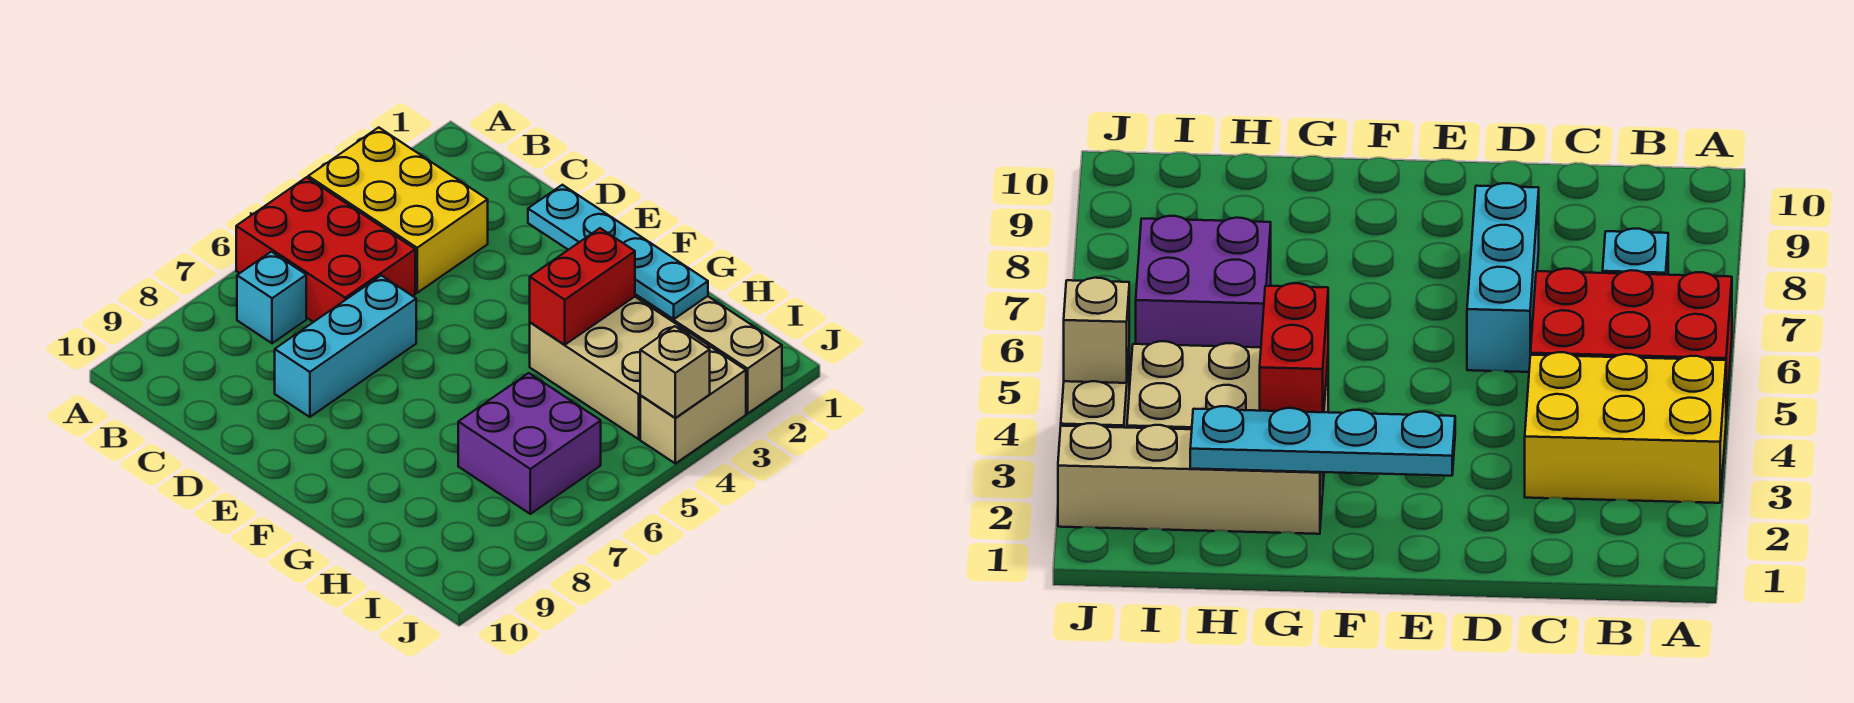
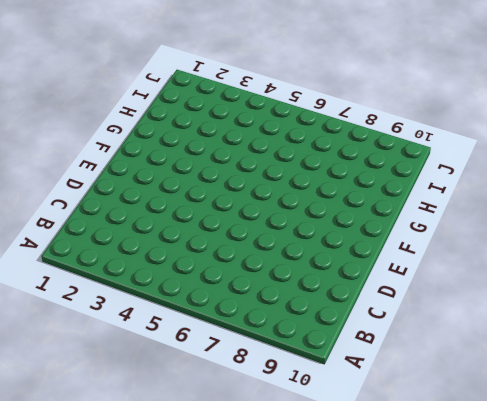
none -> yellow 2x3 brick [308,127,488,293]
none -> red 2x3 brick [236,177,415,322]

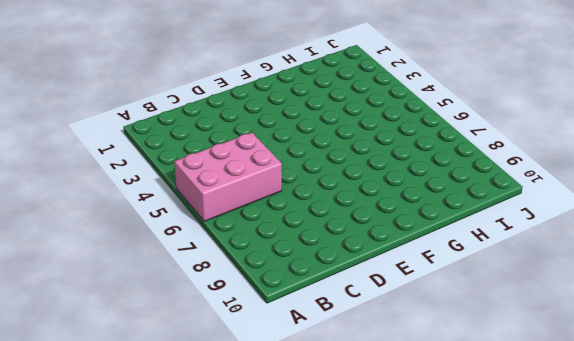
pink 2x3 brick [174,133,282,221] -> red 2x3 brick [236,177,415,322]
none -> yellow 2x3 brick [308,127,488,293]
none -> cyan 1x1 brick [237,252,306,343]

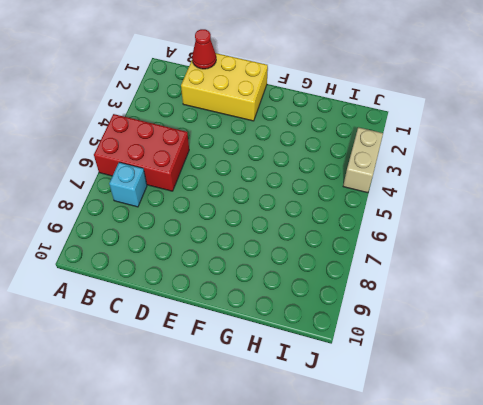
yellow 2x3 brick [181,53,268,121] -> yellow 2x3 brick moved to [308,127,488,293]
red 1x1 cone [192,29,216,69] -> none
none -> cyan 1x3 brick [275,275,416,417]
none -> tan 1x4 brick [635,294,782,414]

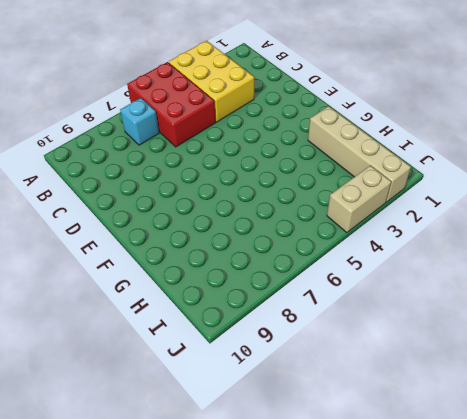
none -> cyan 1x3 brick [275,275,416,417]
none -> tan 2x3 brick [530,297,709,439]

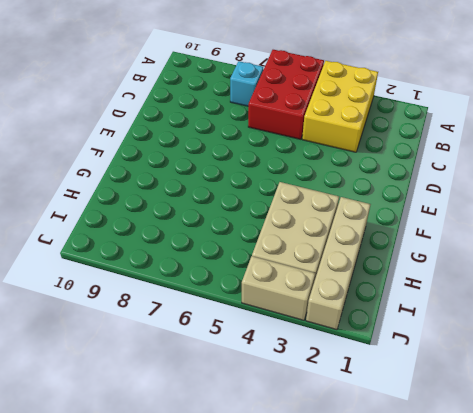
none -> cyan 1x3 brick [275,275,416,417]
none -> purple 2x2 brick [458,373,601,514]

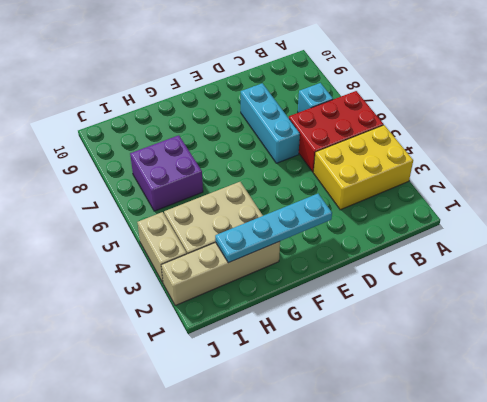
none -> red 1x2 brick [530,228,635,345]
none -> tan 1x1 brick [640,326,710,418]

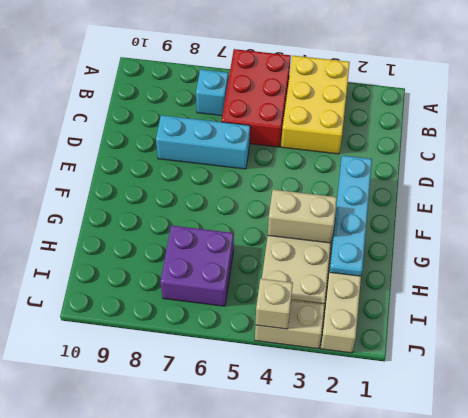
tan 1x2 brick [268,190,337,243] -> red 1x2 brick [530,228,635,345]

